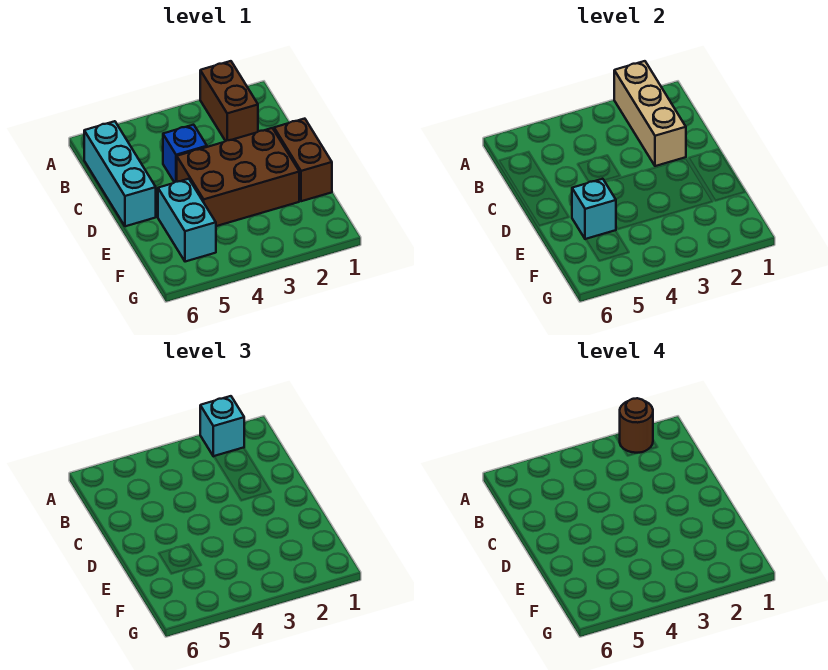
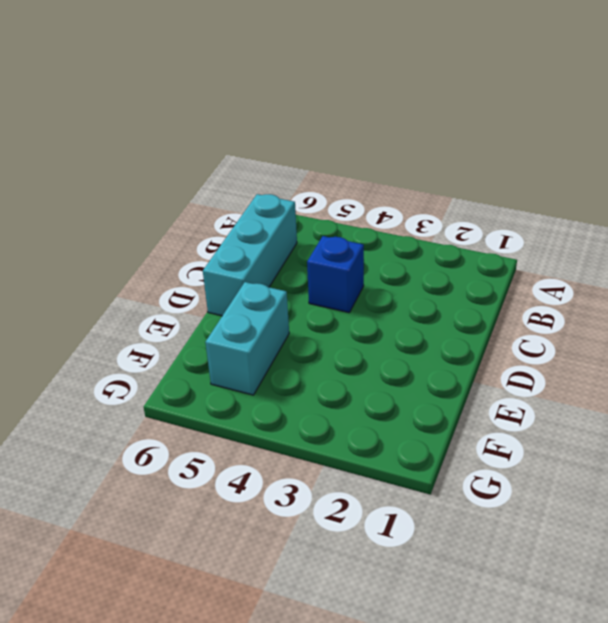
none -> brown 1x2 brick [200,61,258,141]
none -> brown 1x2 brick [274,119,332,201]

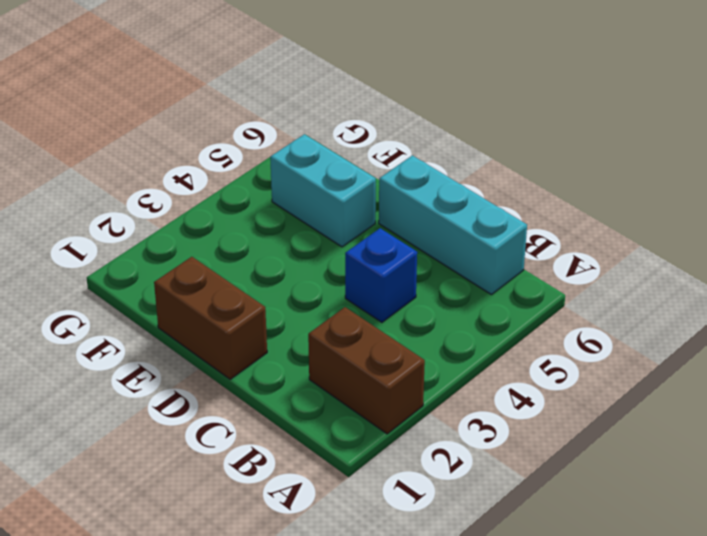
none -> brown 2x3 brick [177,128,299,226]
none -> tan 1x3 brick [614,61,686,166]

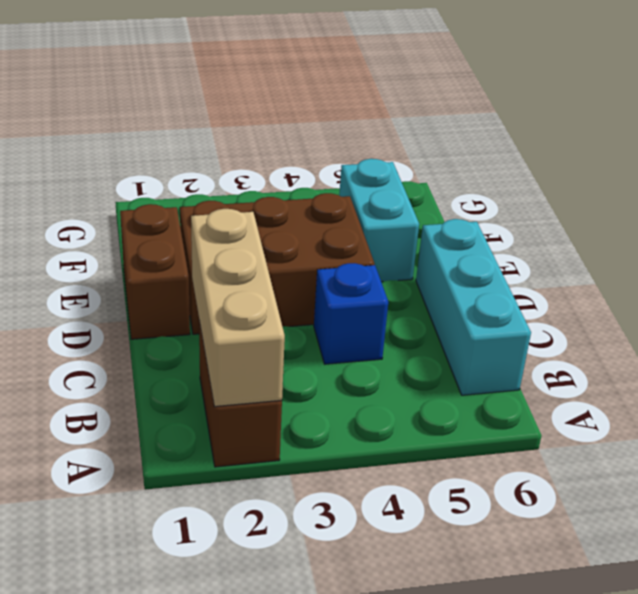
none -> cyan 1x1 brick [572,179,616,239]
none -> cyan 1x1 brick [200,396,244,456]

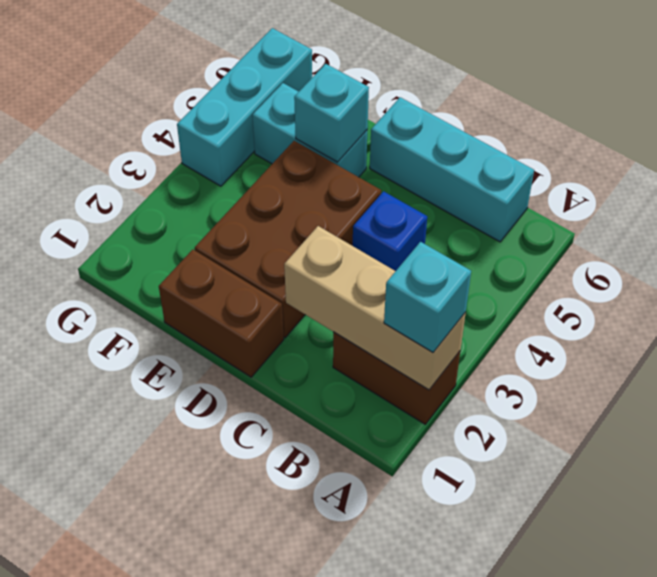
cyan 1x3 brick [177,28,312,186] -> none
none -> brown 1x1 round brick [619,398,653,453]

